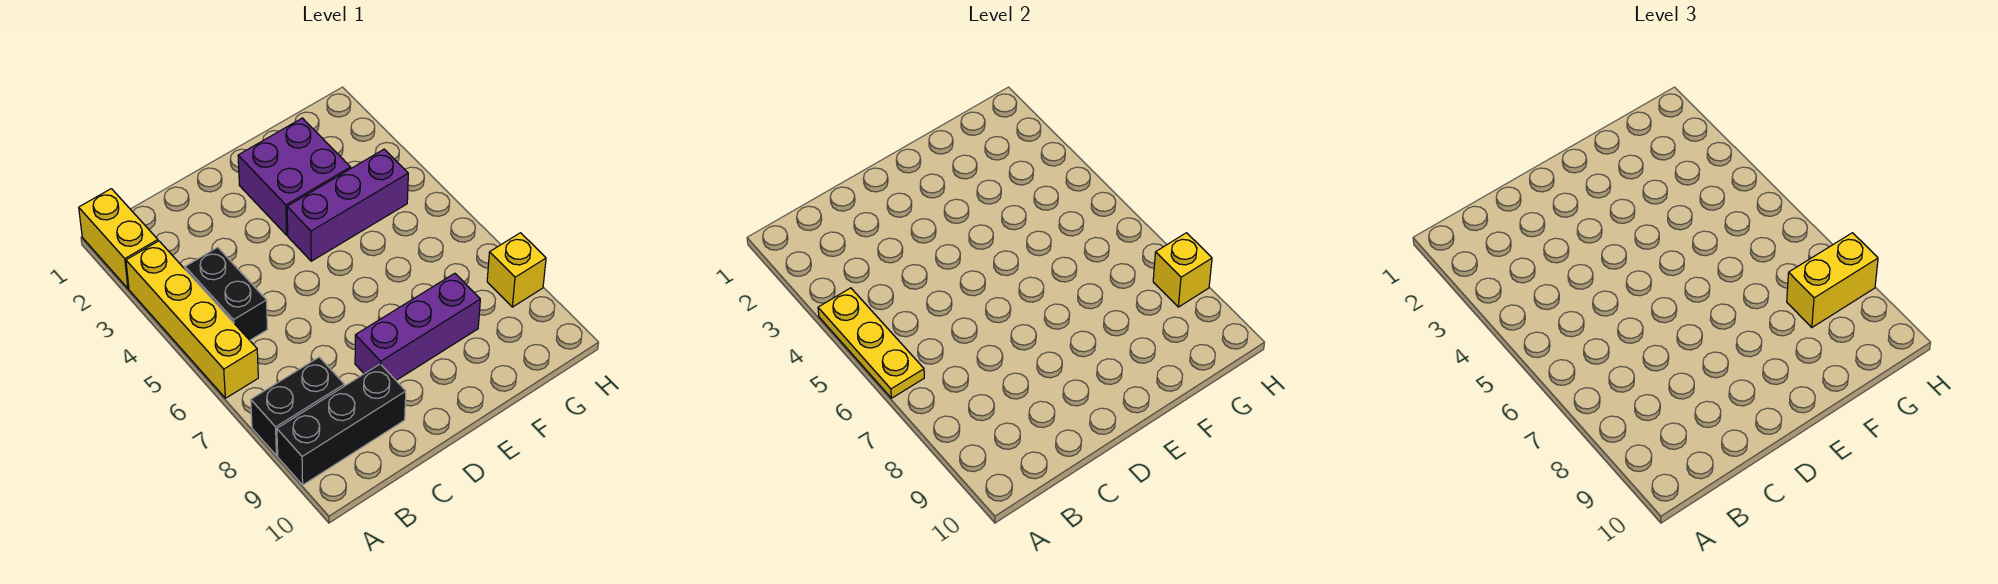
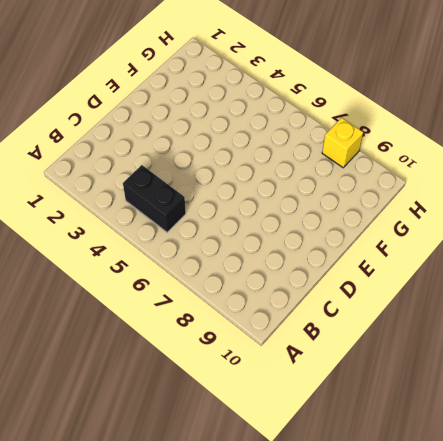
none -> yellow 1x2 brick [79,189,158,288]
none -> yellow 1x4 brick [126,241,258,398]
none -> black 1x2 brick [251,357,344,456]

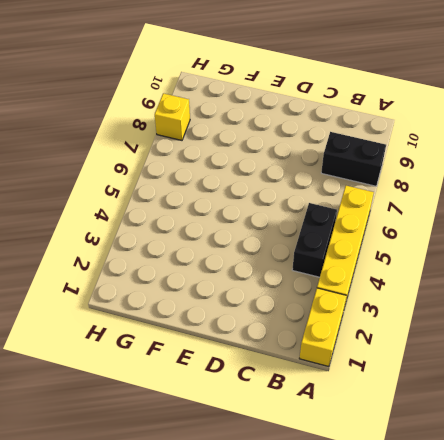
none -> black 1x3 brick [277,364,406,485]
none -> purple 1x3 brick [355,273,480,380]
none -> purple 2x2 brick [238,118,351,235]

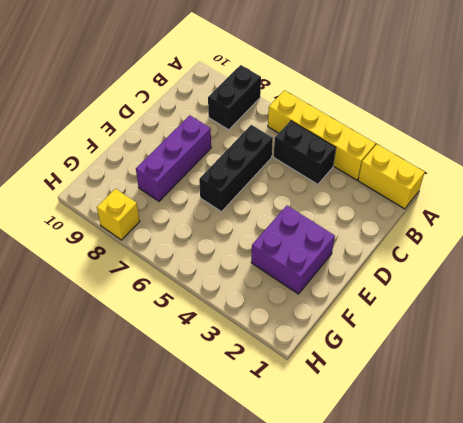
black 1x3 brick [199,125,273,212] -> black 1x3 brick moved to [277,364,406,485]
none -> purple 1x3 brick [287,149,408,261]
none -> yellow 1x3 plate [818,288,924,398]
none -> yellow 1x1 brick [1153,233,1212,307]

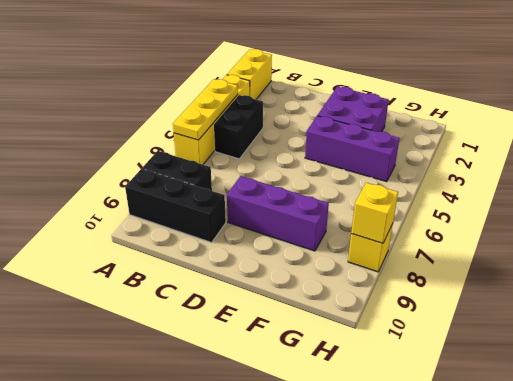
none -> yellow 1x2 brick [1787,233,1878,328]

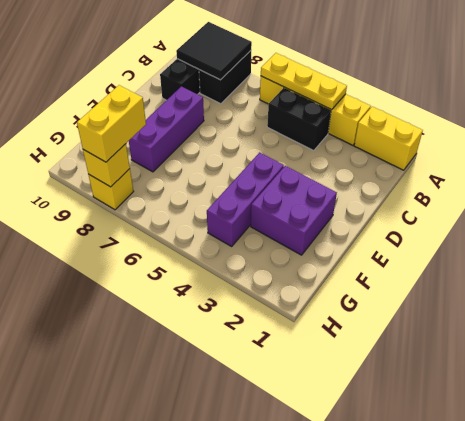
black 2x2 tile [176,22,252,80] -> none

